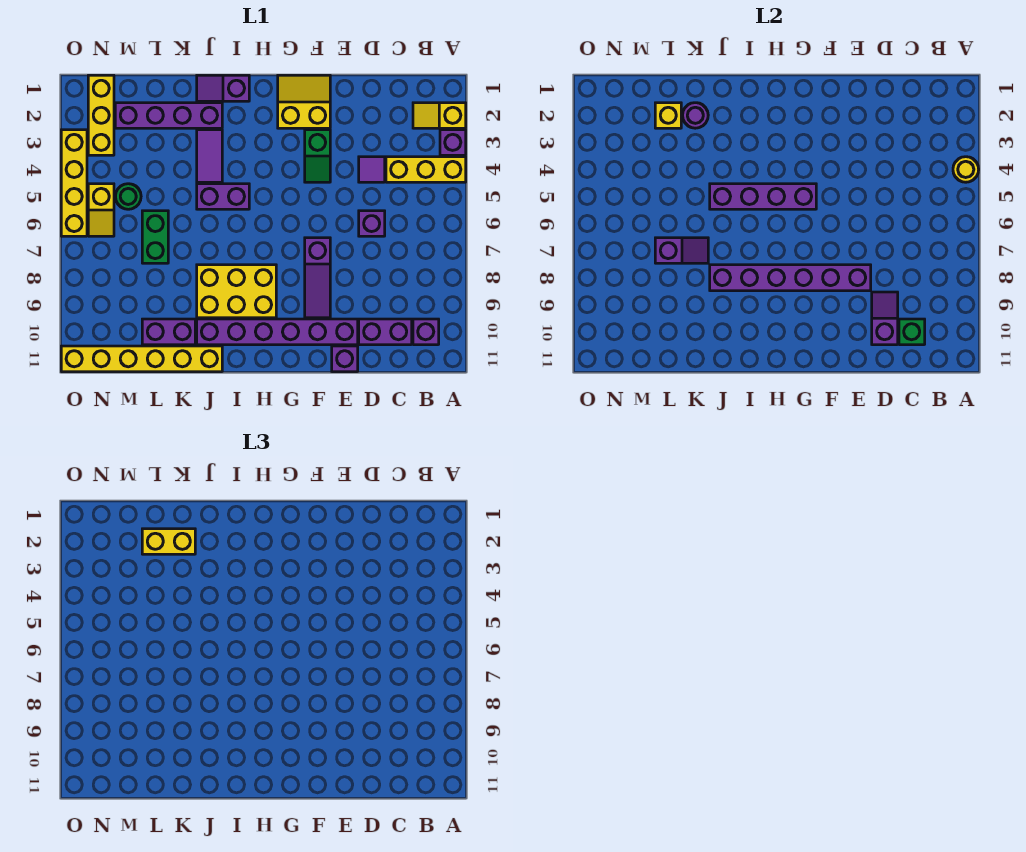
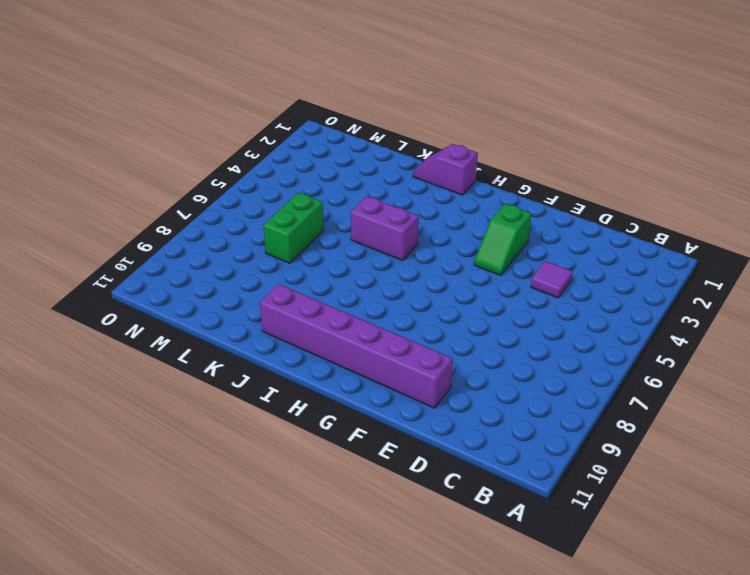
none -> yellow 1x2 slope [413,103,466,128]
none -> purple 1x1 brick [440,130,466,155]
none -> yellow 1x3 brick [386,157,466,182]
none -> purple 1x1 brick [413,319,439,345]

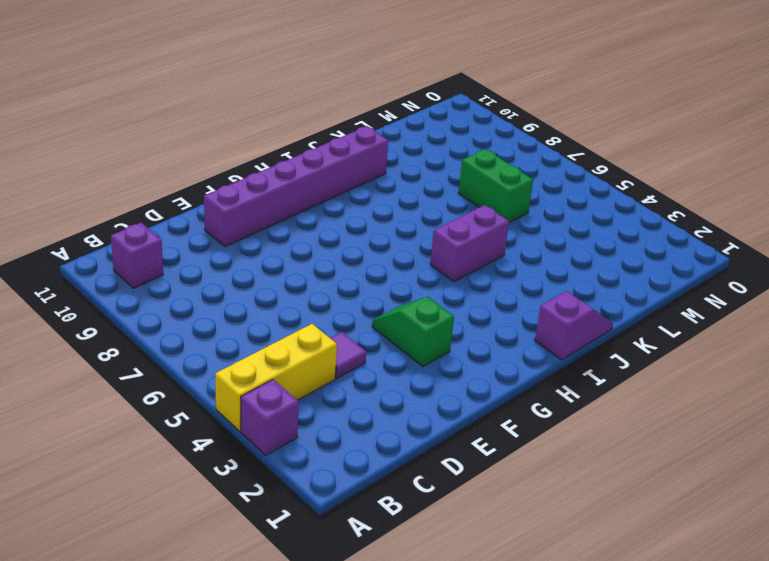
none -> yellow 1x2 slope [413,103,466,128]
none -> purple 1x2 brick [359,319,412,345]
none -> purple 1x1 brick [359,211,385,236]
none -> purple 1x1 brick [332,346,358,372]

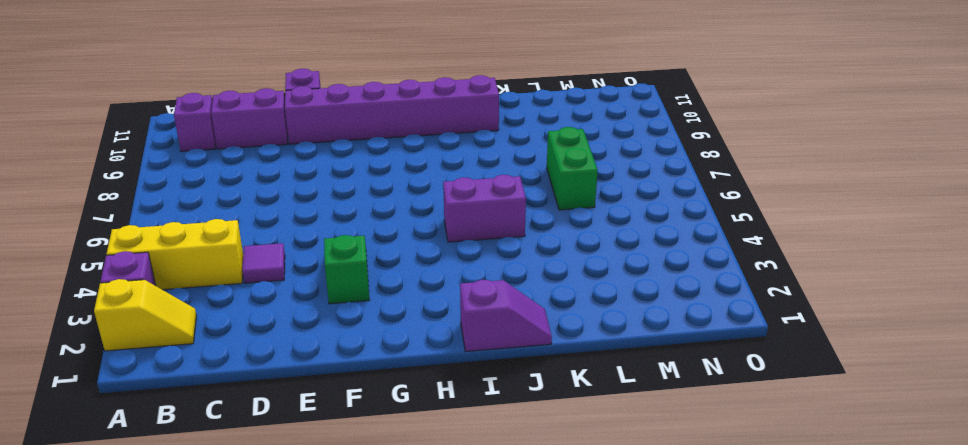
none -> purple 1x1 brick [359,211,385,236]
none -> yellow 2x2 slope [278,75,330,128]
none -> purple 1x3 slope [305,238,330,318]
none -> yellow 2x3 brick [197,265,276,318]

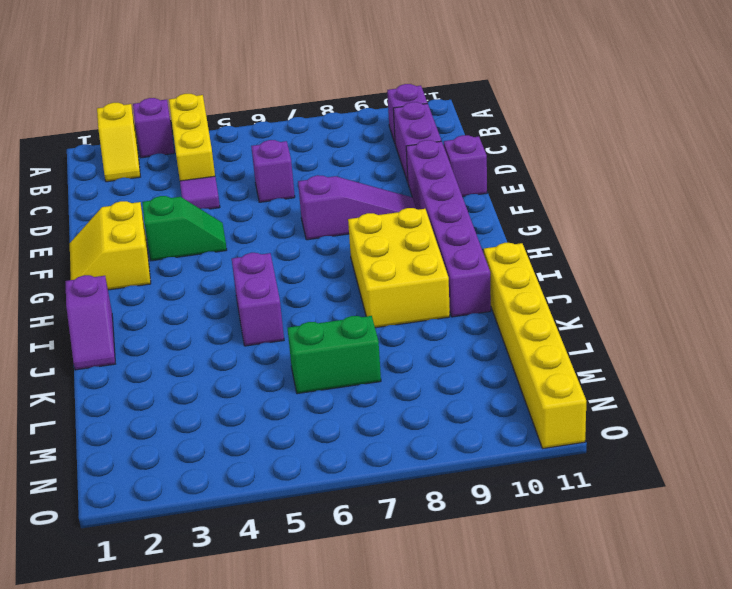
none -> purple 1x4 brick [115,103,222,128]
none -> purple 1x2 tile [197,130,222,182]
none -> purple 1x2 brick [142,319,195,345]
none -> green 1x1 round brick [115,184,141,209]

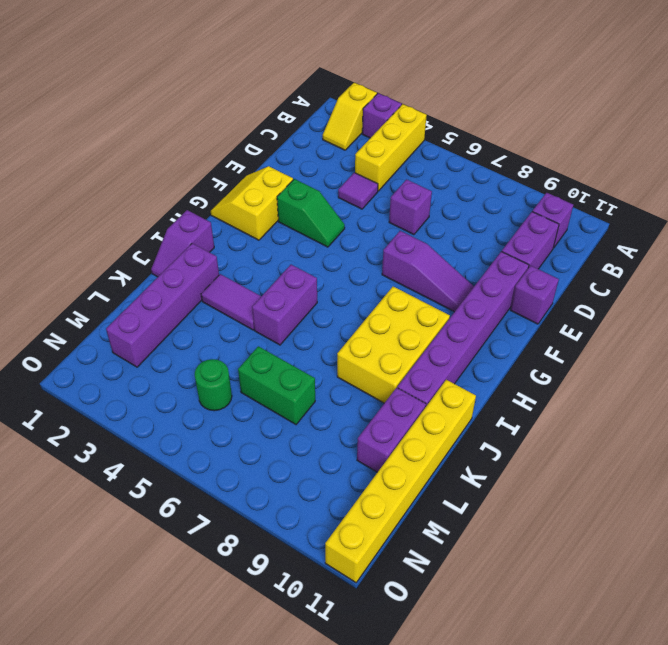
none -> yellow 1x3 brick [88,75,114,155]
none -> yellow 1x2 slope [88,184,114,236]
none -> yellow 1x4 brick [61,130,87,236]
none -> yellow 1x1 round brick [953,157,979,182]

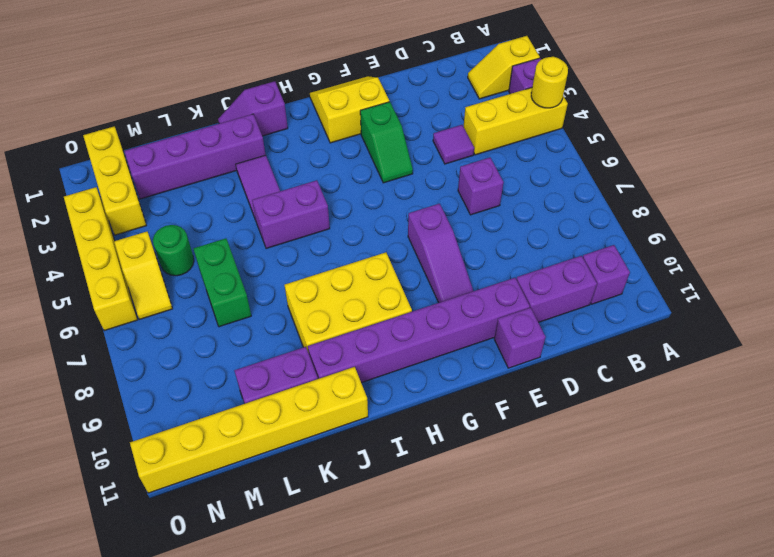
none -> green 1x1 brick [899,319,925,345]
none -> purple 1x2 slope [872,292,898,345]
none -> purple 1x6 brick [710,265,871,291]
none -> purple 1x4 brick [710,184,816,209]

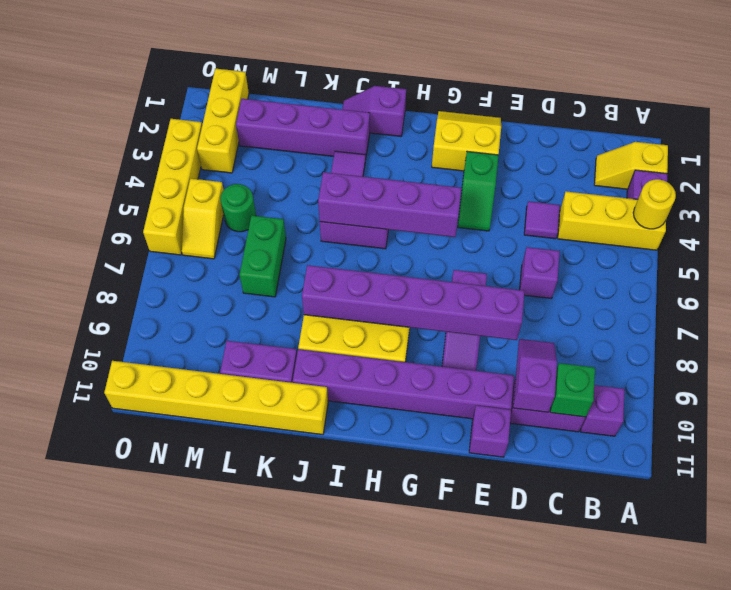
none -> purple 1x1 round brick [683,103,708,128]
none -> purple 1x2 slope [655,238,708,263]
none -> yellow 1x1 brick [655,103,681,128]
none -> yellow 1x2 brick [142,529,195,554]

